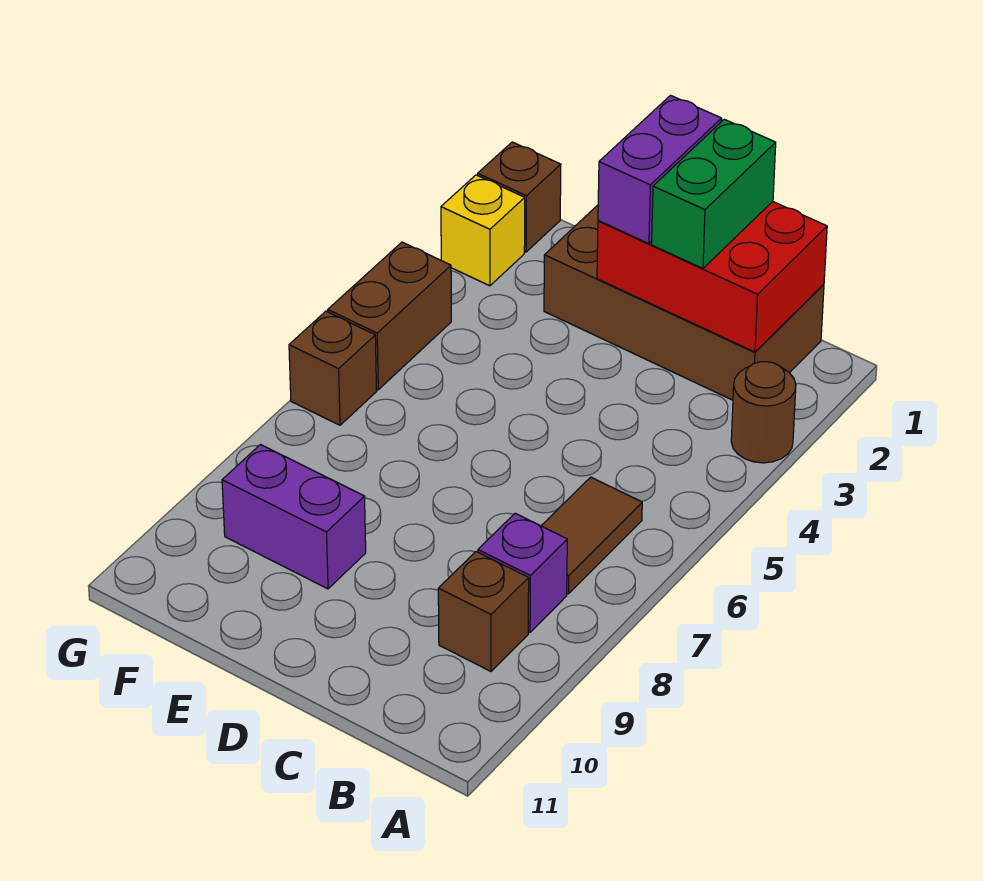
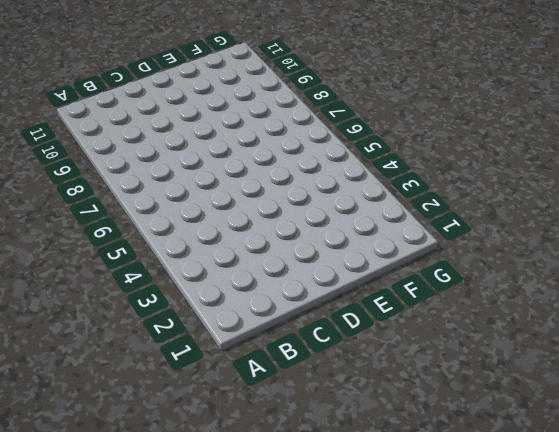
none -> brown 1x1 round brick [731,362,796,463]
none -> brown 2x4 brick [544,205,824,400]
none -> brown 1x2 tile [541,477,642,594]

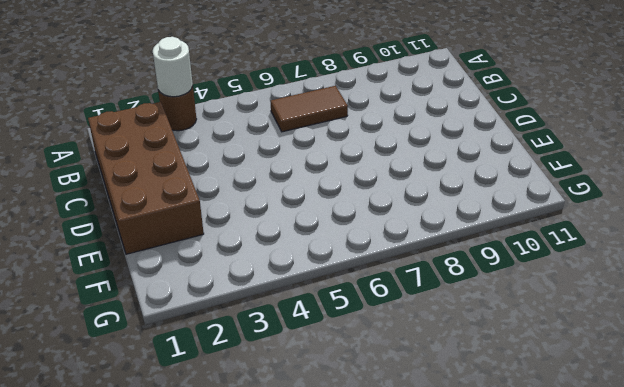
white 1x1 round brick [153,37,193,97] -> none
none -> purple 1x1 brick [478,514,567,632]
none -> brown 1x1 brick [438,552,529,671]
none -> purple 1x2 brick [222,445,366,589]

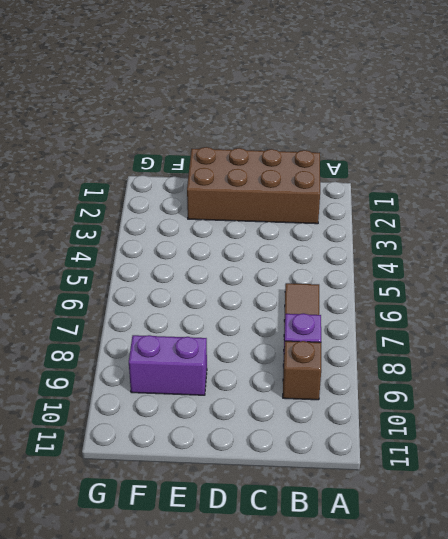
none -> brown 1x1 round brick [731,362,796,463]
none -> brown 1x1 brick [478,142,561,252]
none -> yellow 1x1 brick [441,175,525,286]

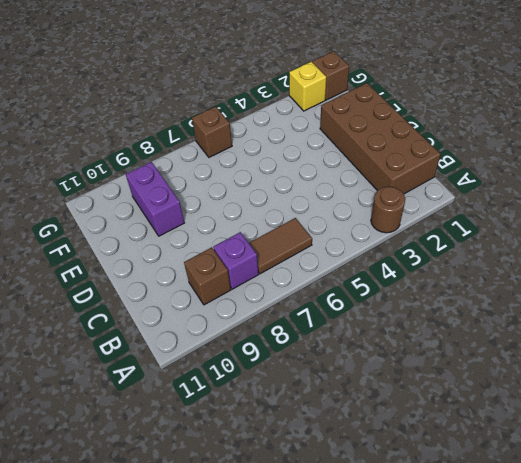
none -> brown 1x2 brick [328,242,451,390]
none -> red 2x3 brick [597,202,827,352]
none -> green 1x2 brick [652,119,776,268]

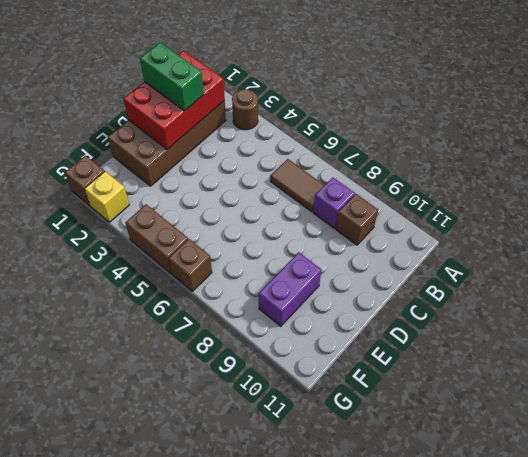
none -> purple 1x2 brick [598,95,722,244]

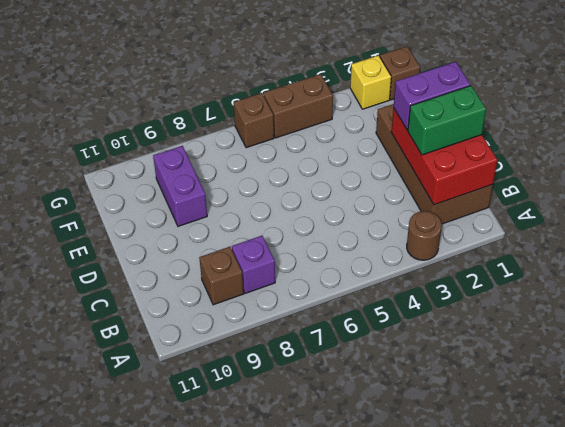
none -> brown 1x2 tile [541,477,642,594]

